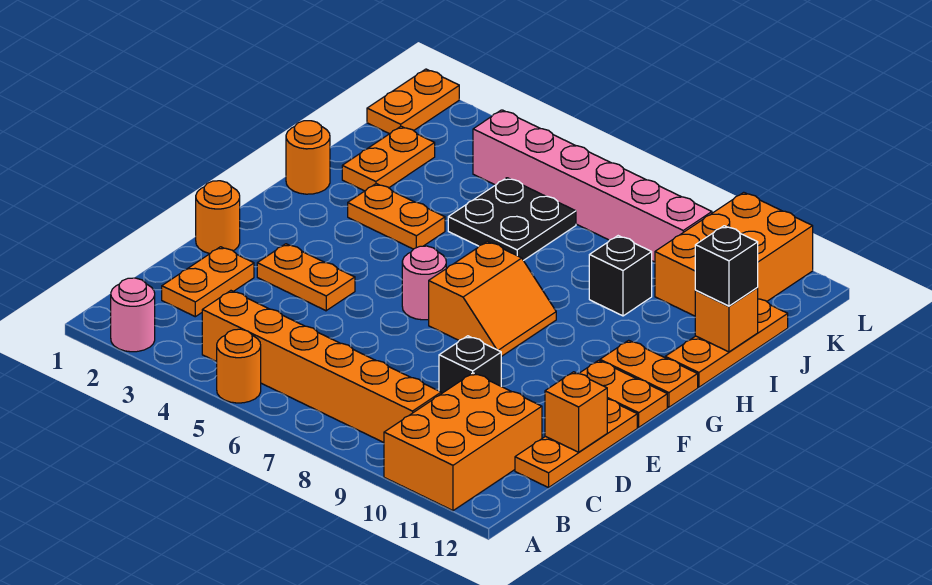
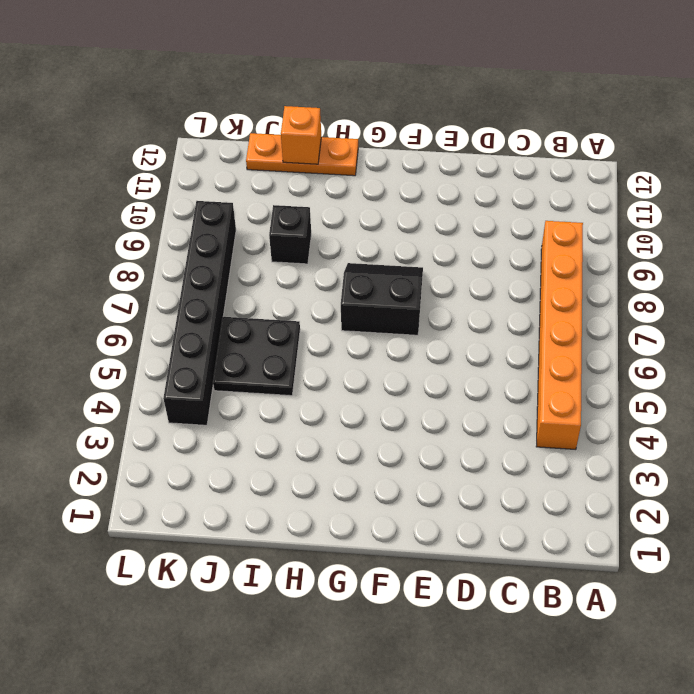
black 2x2 slope [341,263,423,335] -> orange 2x2 slope [429,241,556,357]
black 1x6 brick [163,201,236,425] -> pink 1x6 brick [473,110,712,262]
none -> pink 1x1 round brick [111,278,155,352]
none -> orange 1x1 round brick [217,329,261,403]
none -> orange 2x3 brick [384,373,542,511]

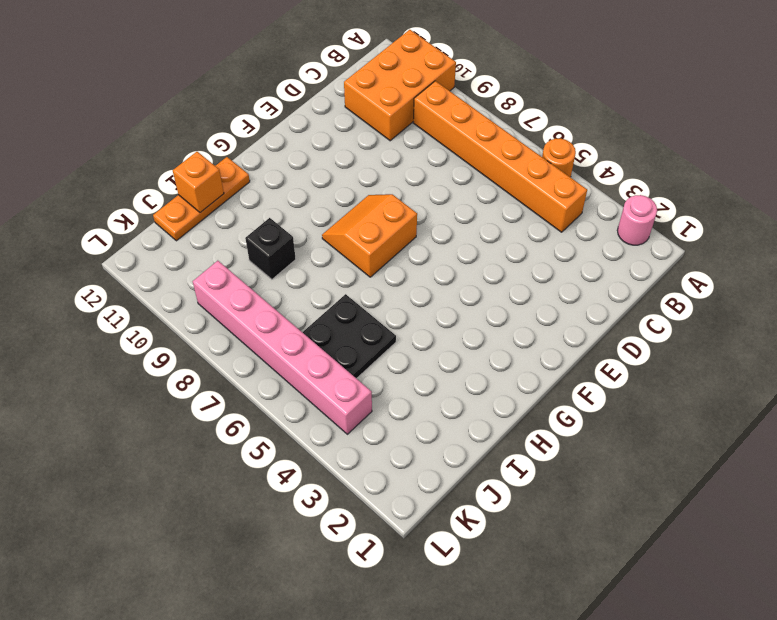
none -> orange 1x2 plate [162,247,254,317]
none -> orange 1x3 plate [515,399,637,488]
none -> black 1x1 brick [439,336,501,394]

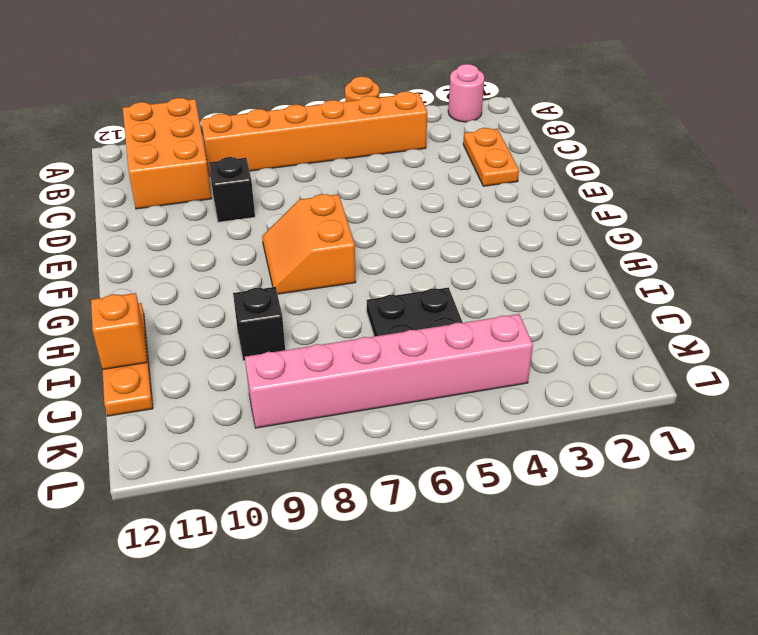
none -> orange 1x3 plate [515,399,637,488]
none -> orange 1x1 round brick [196,181,240,254]
none -> orange 1x2 plate [257,244,355,311]

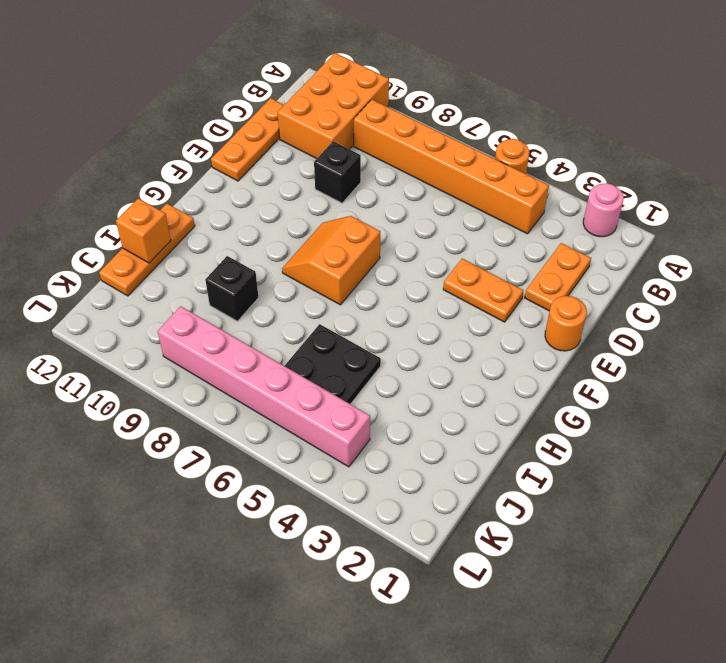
none -> pink 1x1 round brick [402,246,446,320]
none -> orange 1x2 plate [579,360,667,427]
none -> orange 1x2 plate [600,340,698,407]

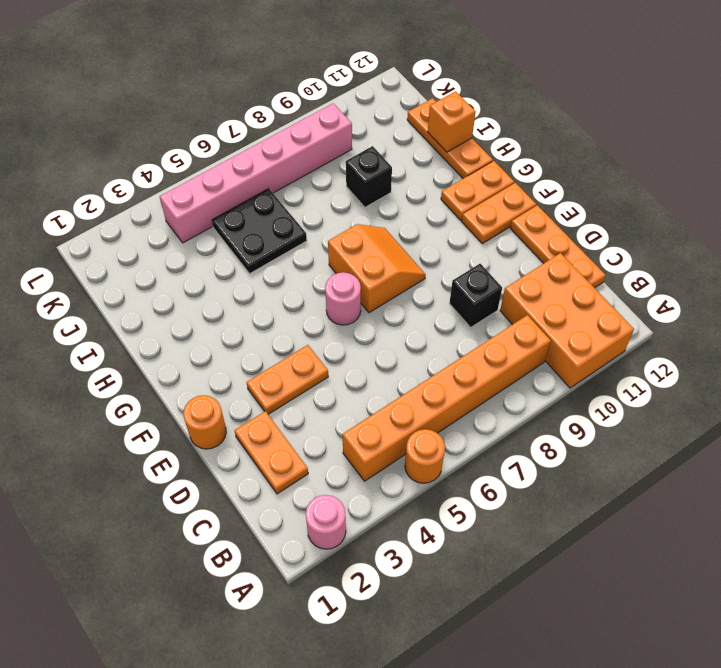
none -> orange 1x1 round brick [286,121,330,194]
none -> orange 1x2 plate [348,184,445,249]
none -> orange 1x2 plate [342,126,435,191]

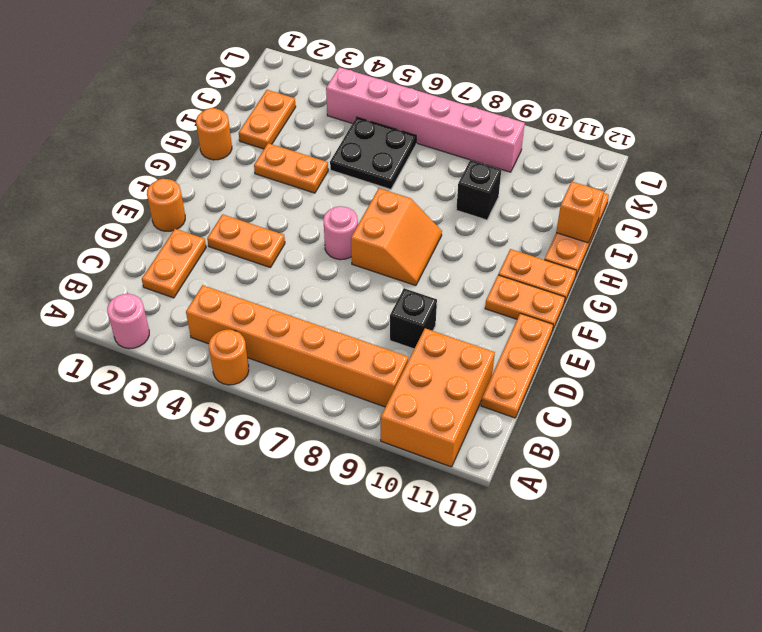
none -> orange 2x3 brick [655,192,813,316]
none -> orange 1x2 plate [367,69,459,134]
none -> orange 1x1 brick [545,372,607,452]

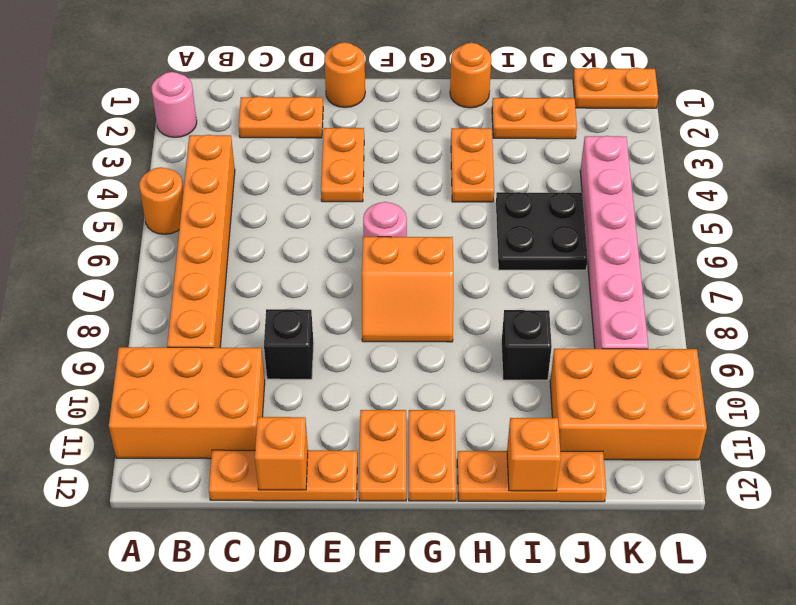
none -> black 1x1 brick [695,226,758,306]

